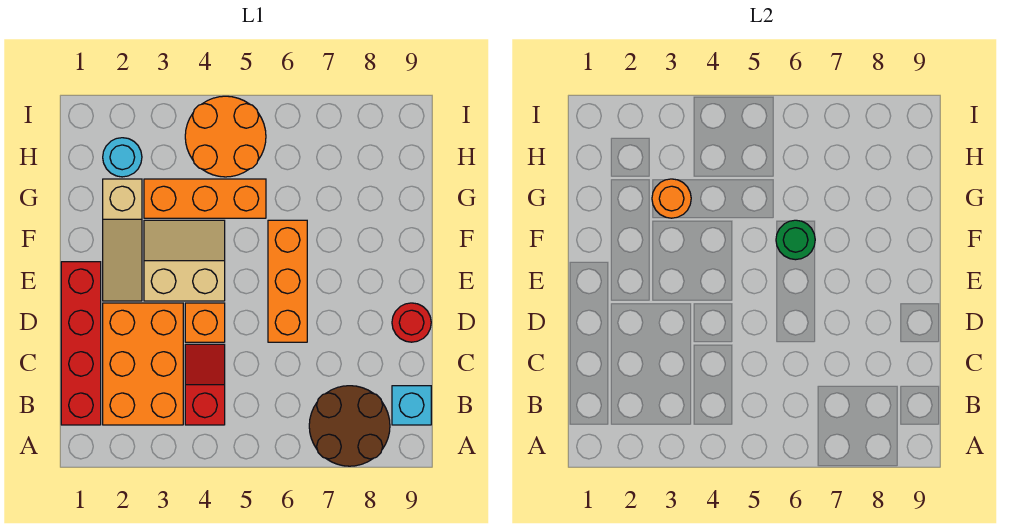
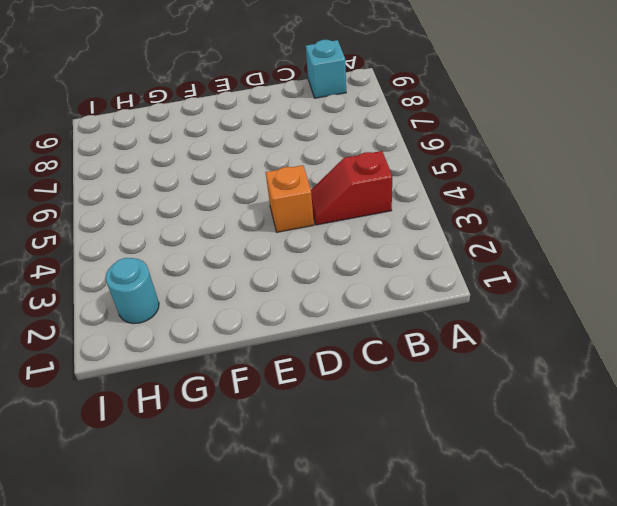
none -> brown 2x2 round brick [309,386,390,466]
none -> red 1x4 brick [61,262,101,425]
none -> orange 2x3 brick [103,303,183,425]

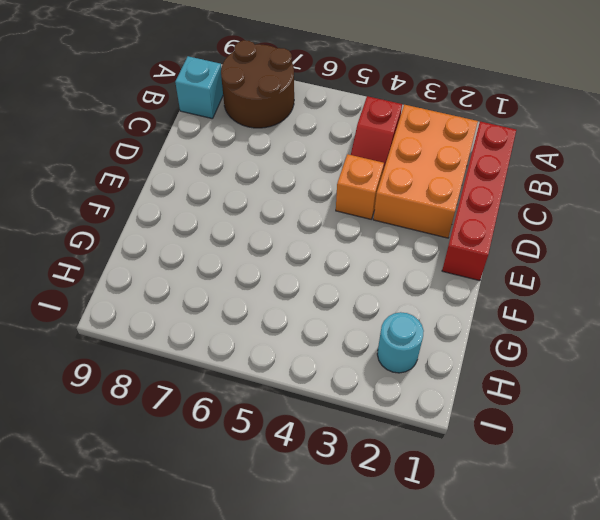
none -> orange 1x3 brick [268,220,307,342]
none -> red 1x1 round brick [392,303,431,342]
none -> tan 1x3 slope [103,179,142,301]

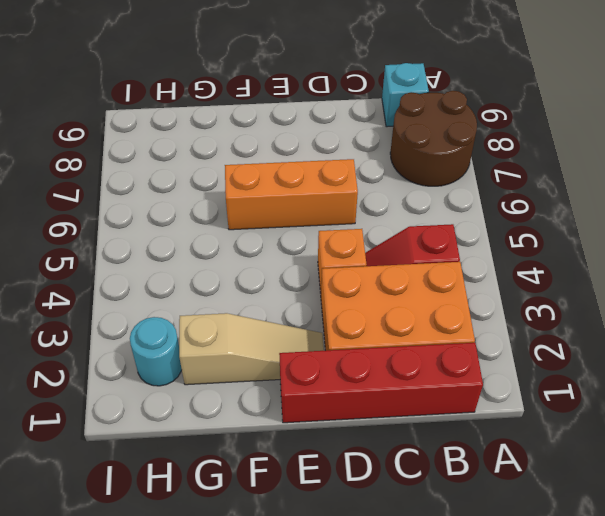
none -> red 1x1 round brick [392,303,431,342]
none -> tan 2x2 slope [144,220,225,301]
none -> orange 1x3 brick [144,179,266,218]

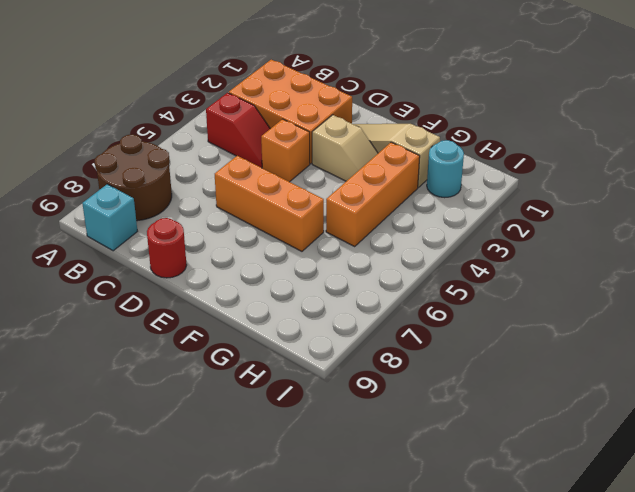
tan 1x2 slope [312,115,378,181] -> tan 2x2 slope [144,220,225,301]
none -> red 1x4 brick [61,262,101,425]
none -> orange 2x2 round brick [185,96,266,177]
none -> green 1x1 round brick [776,220,815,260]

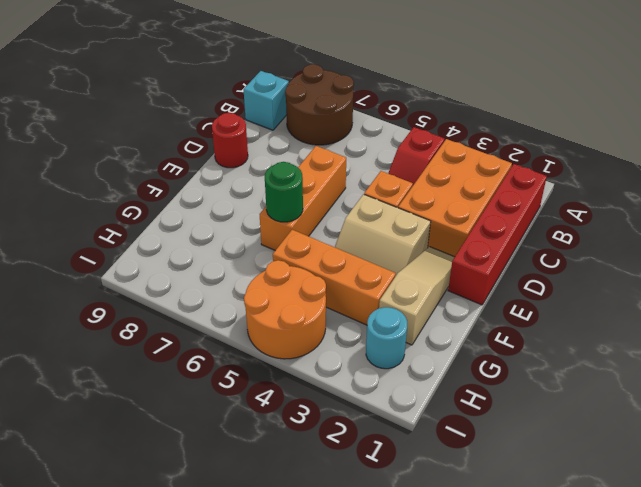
none -> orange 1x1 round brick [652,179,691,218]

